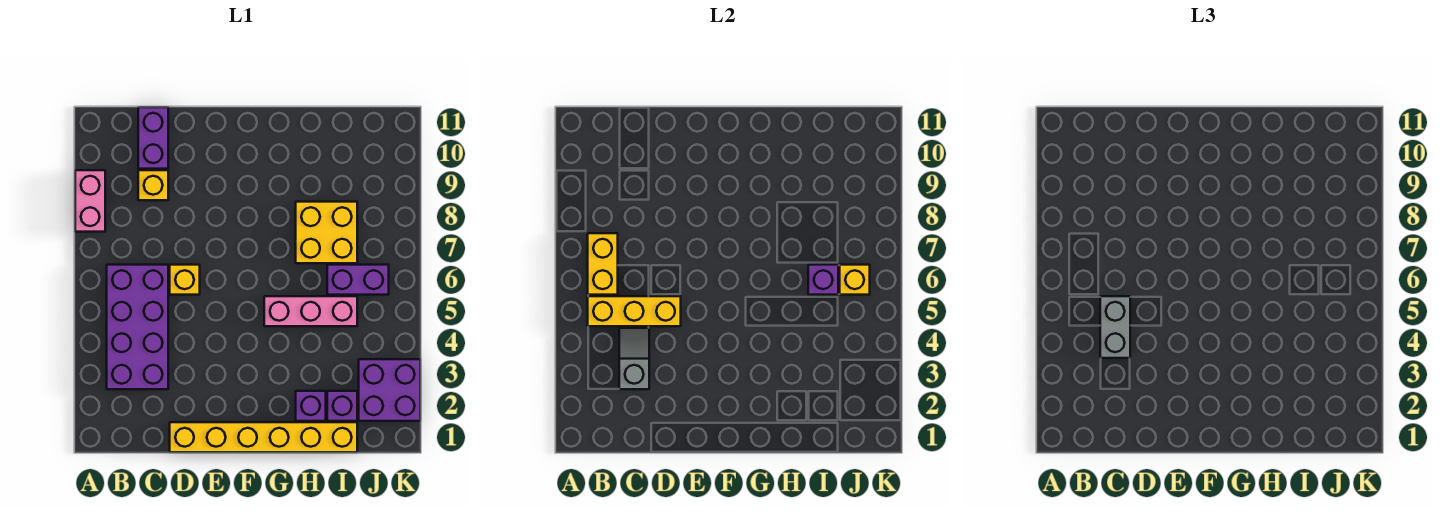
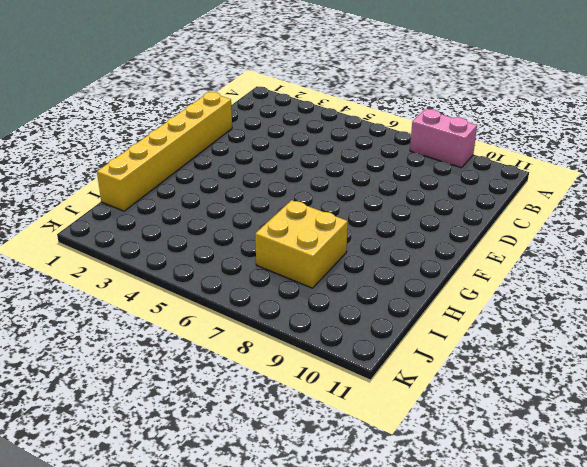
none -> purple 2x4 brick [107,265,168,389]
none -> yellow 1x1 brick [138,170,168,200]
none -> purple 1x2 brick [138,107,168,169]

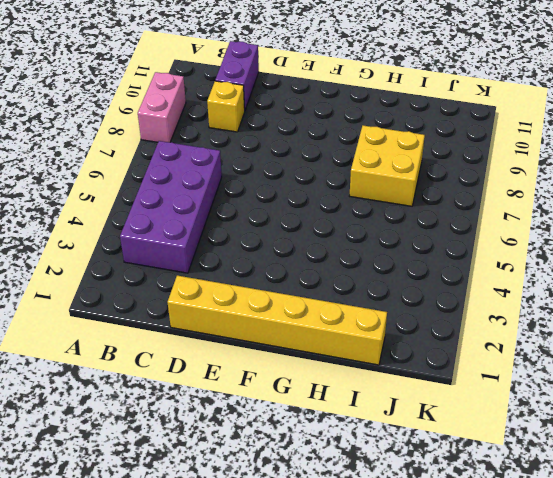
none -> yellow 1x1 brick [170,265,200,295]
none -> pink 1x3 brick [264,296,357,326]
none -> purple 1x1 brick [296,391,326,421]

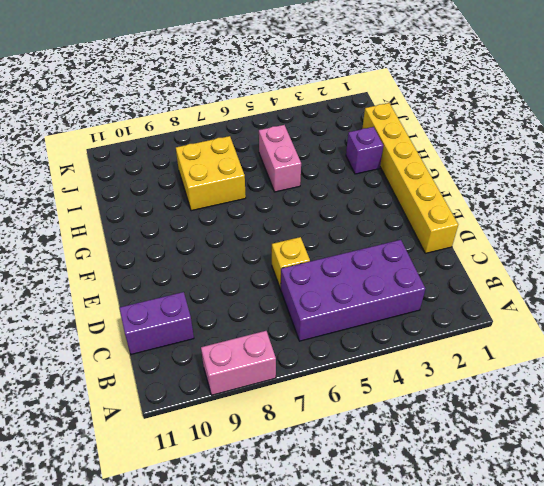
pink 1x2 brick [259,125,301,192] -> pink 1x3 brick [264,296,357,326]
none -> yellow 1x1 brick [138,170,168,200]
none -> purple 1x1 brick [327,391,357,421]
none -> purple 1x2 brick [327,265,389,295]

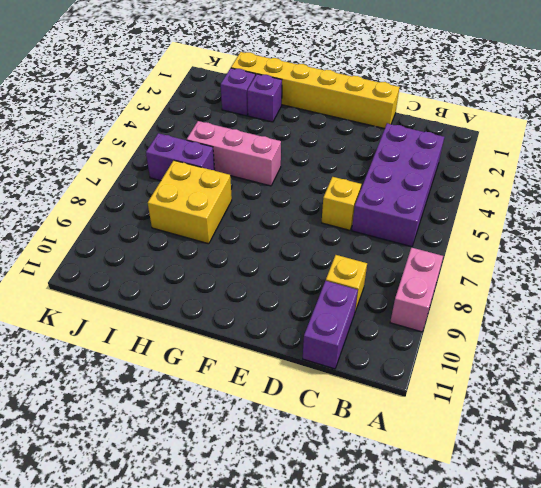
none -> purple 2x2 brick [359,359,420,421]
none -> yellow 1x3 brick [588,296,681,326]
none -> yellow 1x2 brick [588,233,618,295]

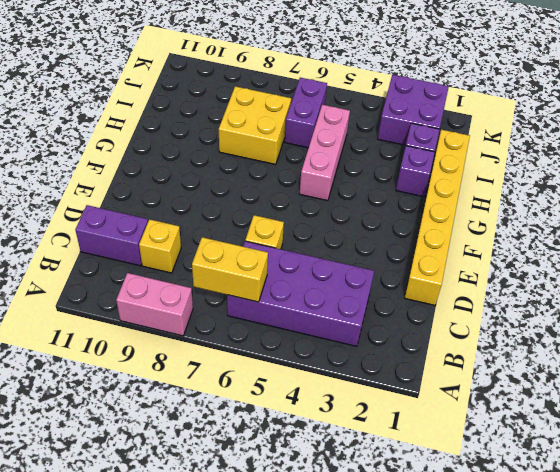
none -> yellow 1x3 brick [588,296,681,326]
none -> grey 1x2 slope [619,328,649,389]
none -> purple 1x1 brick [808,265,838,295]

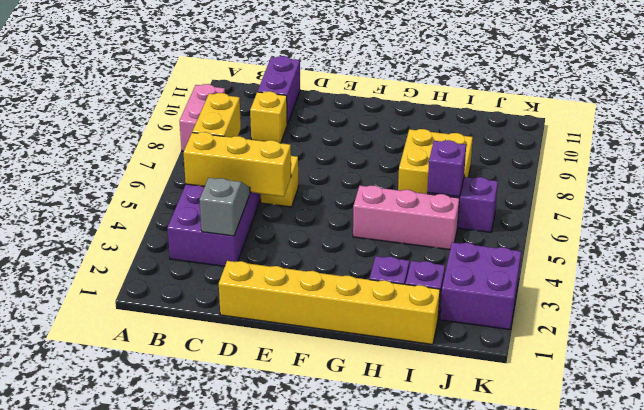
none -> yellow 1x1 brick [840,265,870,295]
none -> grey 1x2 brick [1100,296,1130,358]

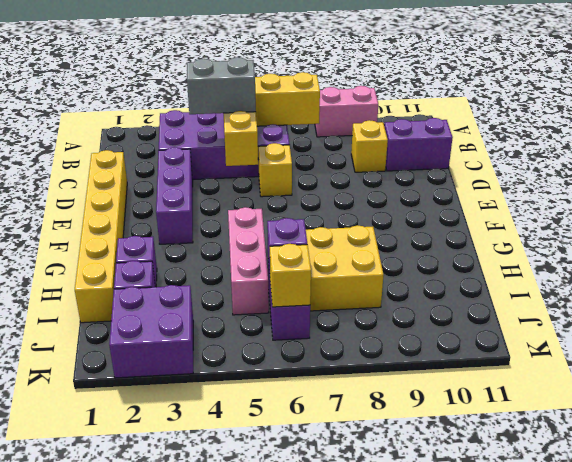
purple 1x3 brick [156,147,193,244] -> none
none -> grey 1x2 slope [619,328,649,389]

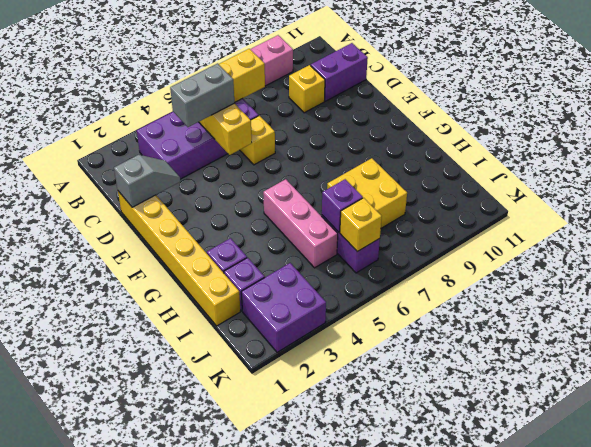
grey 1x2 slope [114,155,181,207] -> grey 1x2 slope moved to [619,328,649,389]

